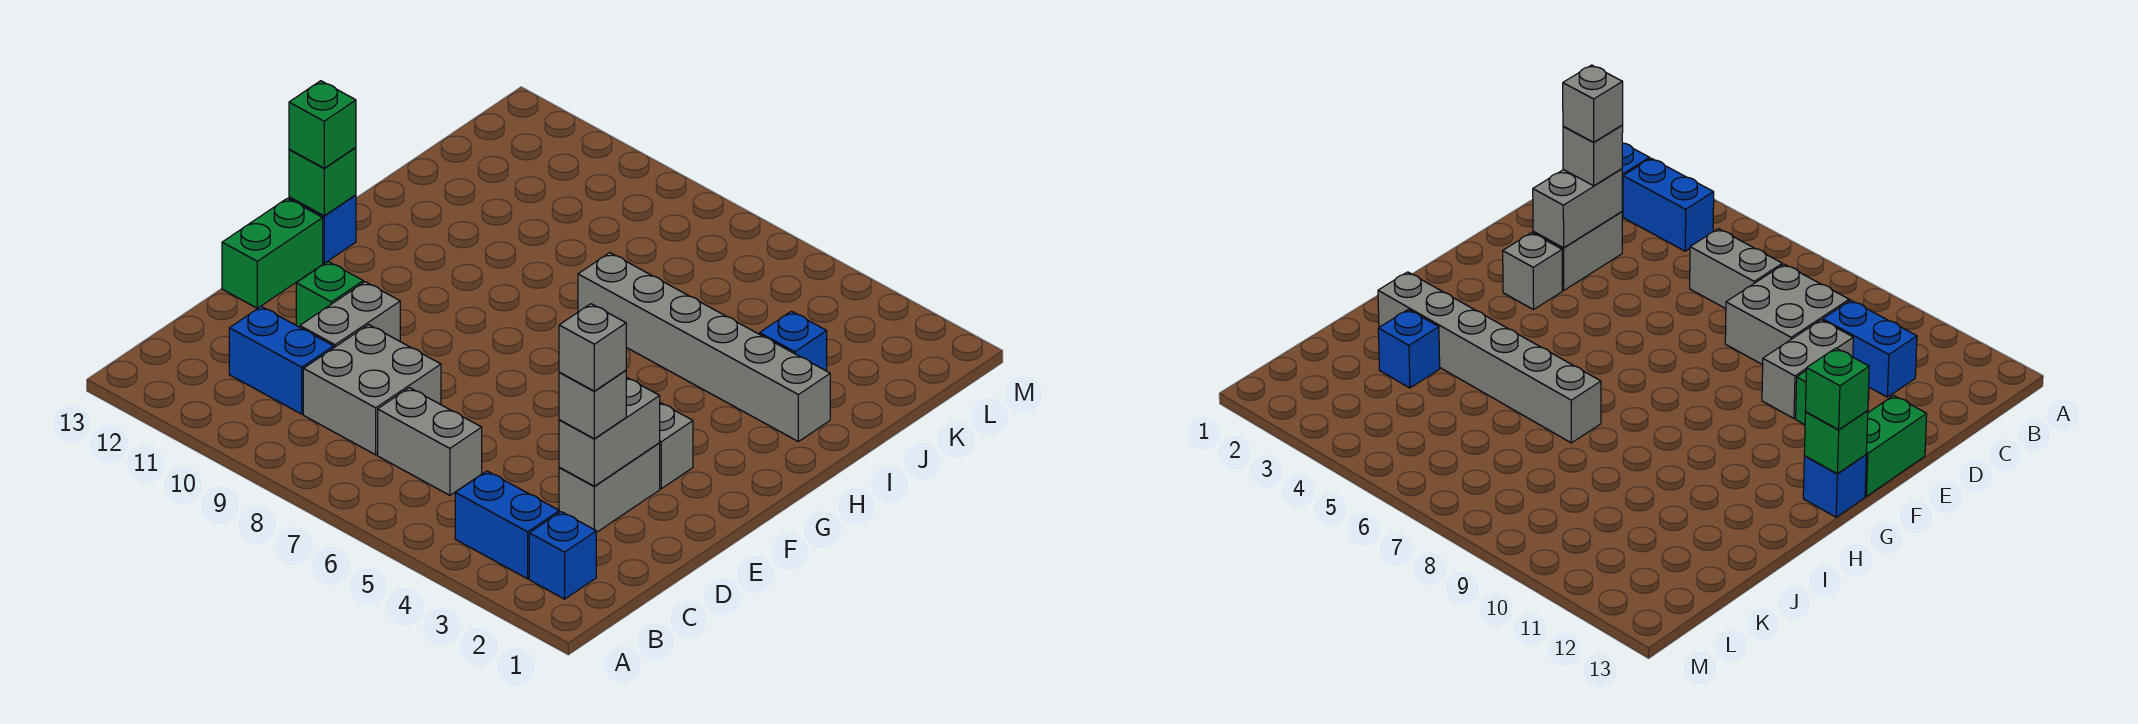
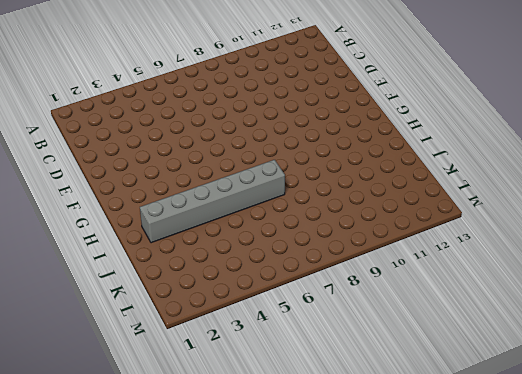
none -> blue 1x1 brick [529,512,596,599]
none -> blue 1x2 brick [455,471,559,579]
none -> grey 1x2 brick [378,388,482,495]

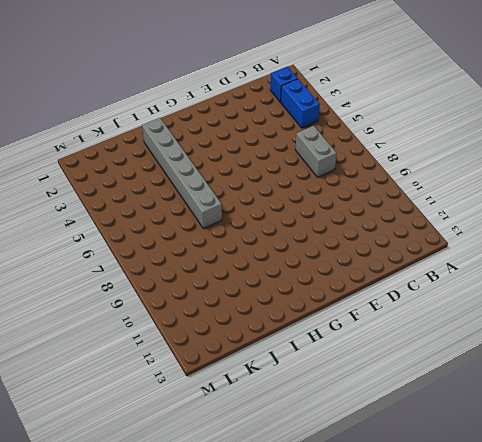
none -> grey 2x2 brick [303,325,441,455]
none -> blue 1x2 brick [229,306,334,414]
none -> grey 1x2 brick [559,443,660,533]

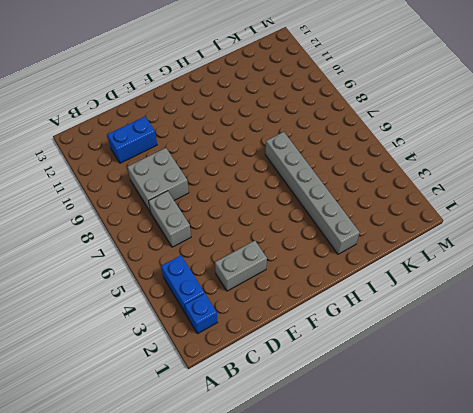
blue 1x2 brick [107,116,157,163] -> blue 1x2 brick turned to [229,306,334,414]
none -> grey 1x2 brick [300,282,400,347]
none -> green 1x1 brick [296,262,363,327]
none -> green 1x2 brick [222,198,323,308]

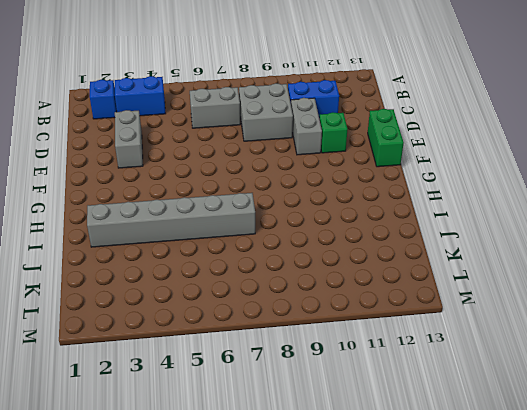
none -> grey 1x1 brick [660,403,693,489]
none -> blue 1x1 brick [289,195,356,263]
none -> blue 1x1 brick [760,311,827,371]

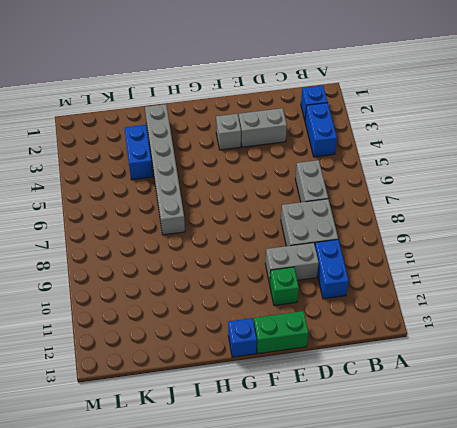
blue 1x2 brick [124,125,153,180] -> blue 1x1 brick [760,311,827,371]
none -> grey 1x2 brick [559,377,660,486]
none -> green 1x1 brick [289,147,356,216]
none -> grey 1x1 brick [559,370,626,439]

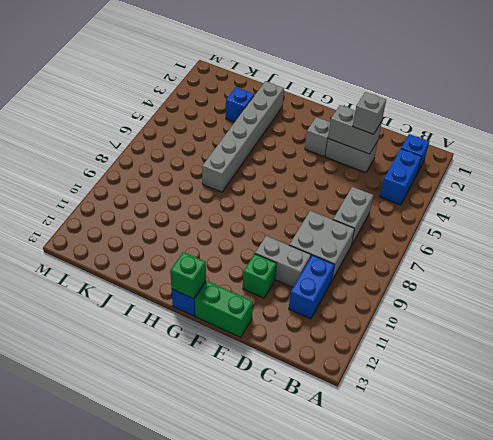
none -> green 1x1 brick [289,81,356,168]
none -> grey 1x1 brick [559,304,626,391]

